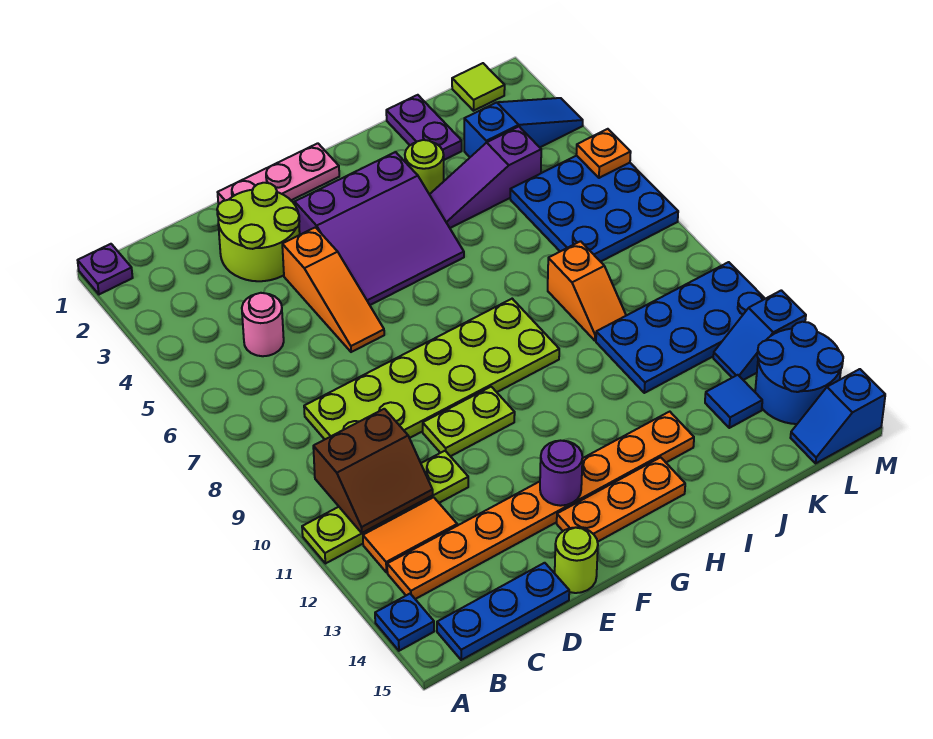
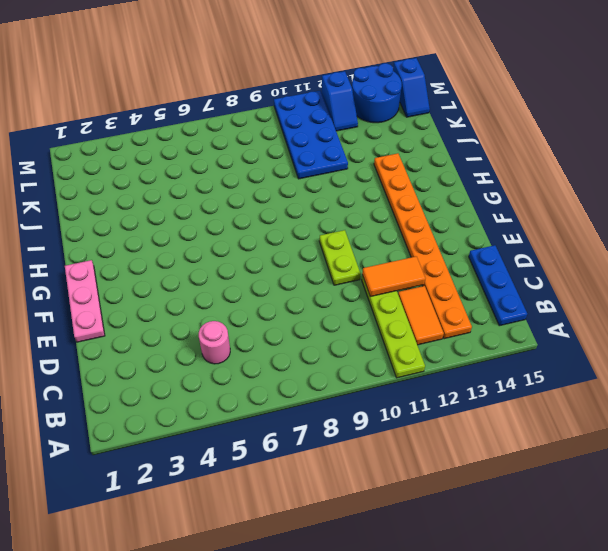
orange 1x2 tile [362,256,426,297] -> none
none -> purple 1x1 plate [78,244,133,294]
none -> blue 1x1 plate [375,594,434,651]
none -> lime 2x6 plate [304,299,559,439]
none -> lime 2x2 round brick [217,183,300,281]

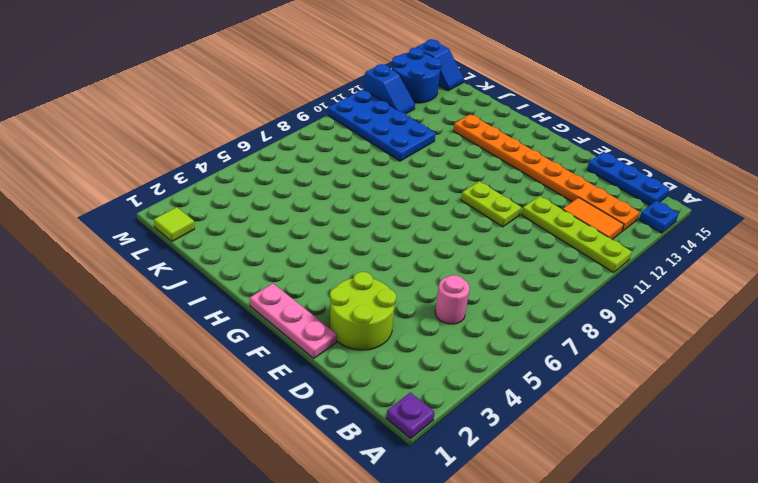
none -> lime 2x6 plate [304,299,559,439]
none -> orange 1x3 slope [282,227,384,352]
none -> lime 1x1 round brick [555,527,598,593]
none -> purple 3x3 slope [295,152,464,305]

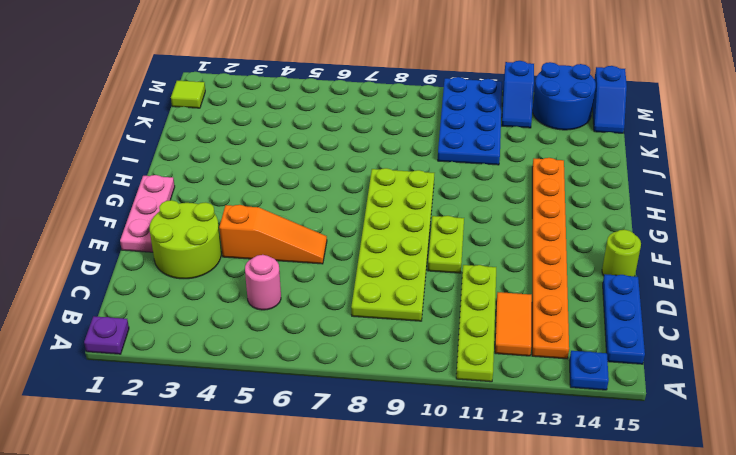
none -> purple 3x3 slope [295,152,464,305]
none -> orange 1x3 plate [557,457,685,542]
none -> lime 1x1 round brick [405,140,444,194]
none -> purple 1x3 slope [429,127,541,228]

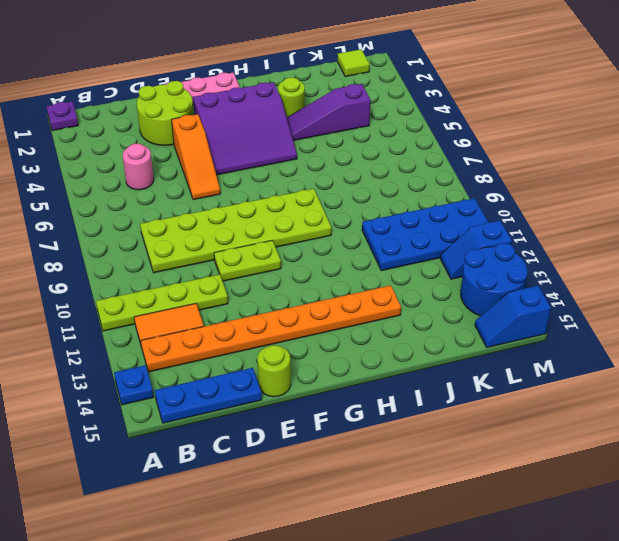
none -> orange 1x3 plate [557,457,685,542]
none -> purple 1x2 plate [386,95,462,160]
none -> orange 1x2 slope [548,241,626,340]
none -> blue 1x3 slope [464,98,583,157]

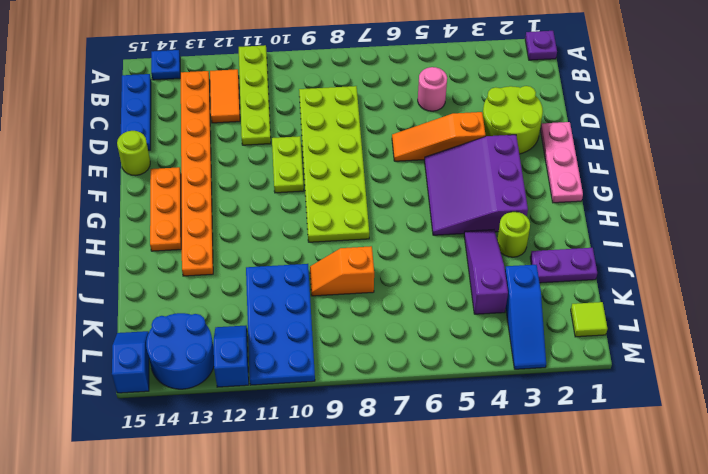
none -> blue 3x3 plate [510,156,678,262]
none -> blue 1x1 tile [705,375,762,428]
none -> brown 2x2 slope [313,409,433,533]
none -> purple 1x1 round brick [540,441,582,506]

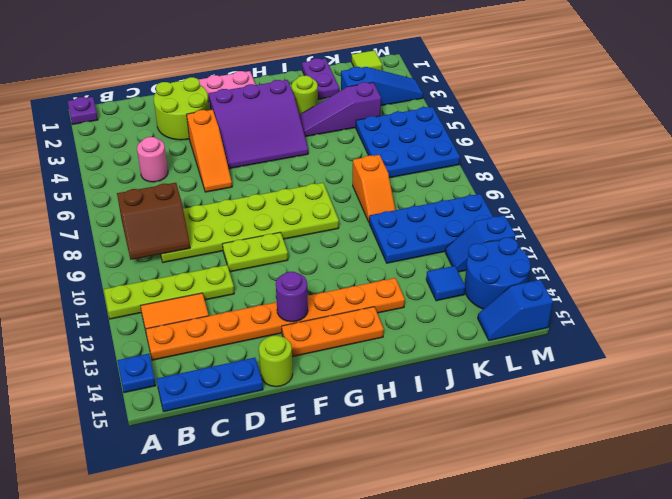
brown 2x2 slope [117,183,190,260] -> brown 2x2 slope moved to [313,409,433,533]
none -> orange 1x1 plate [576,129,631,178]

